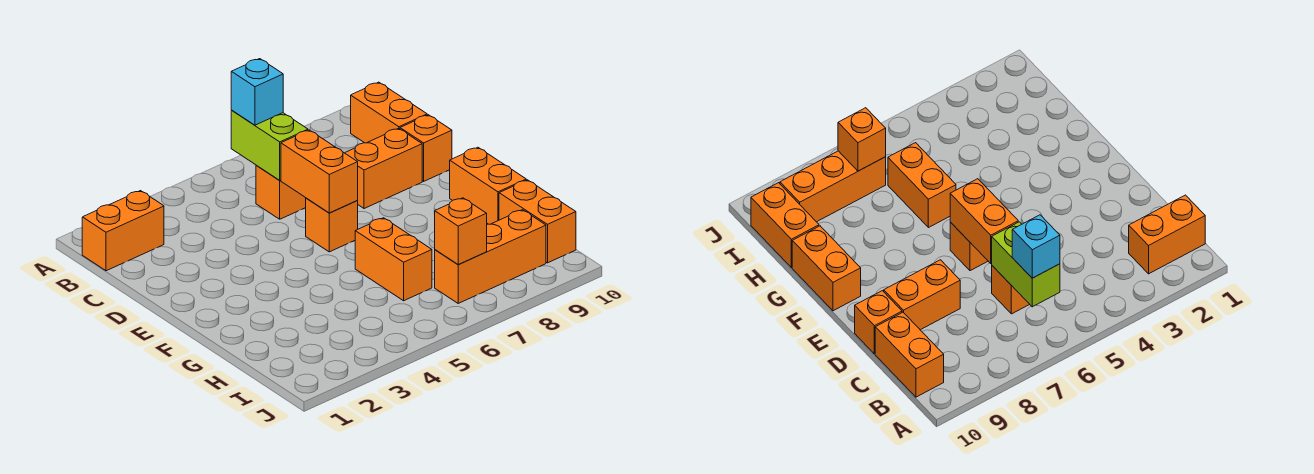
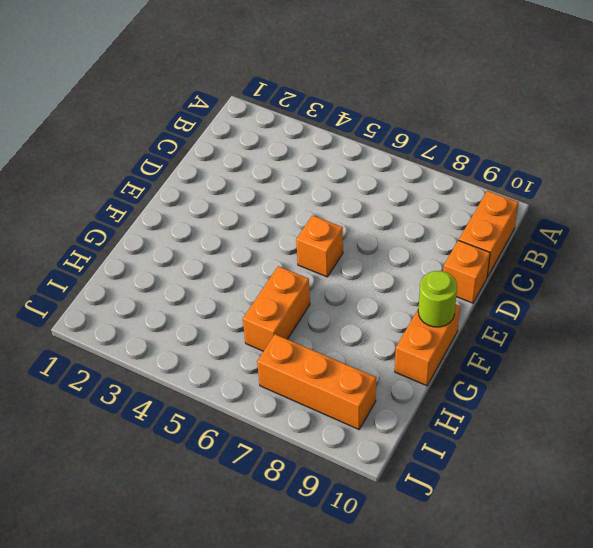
lime 1x1 round brick [418,271,457,327] -> none
none -> orange 1x2 brick [82,191,164,271]
none -> orange 1x1 brick [256,166,306,219]
none -> orange 1x2 brick [345,128,422,209]

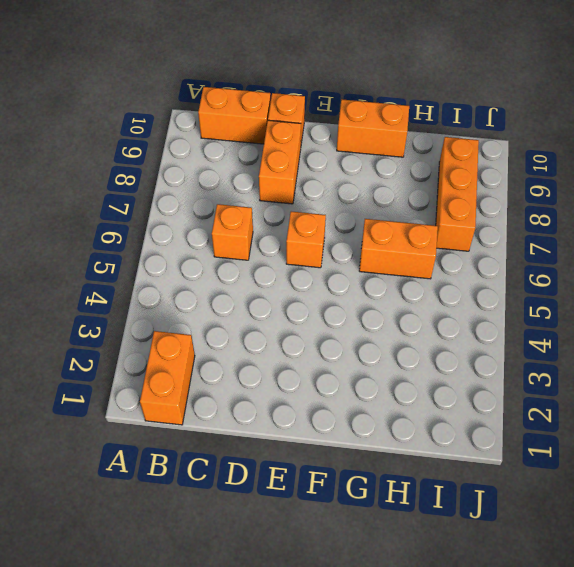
none -> orange 1x2 brick [499,180,576,263]
none -> lime 1x2 brick [231,111,308,180]
none -> orange 1x2 brick [281,130,358,213]

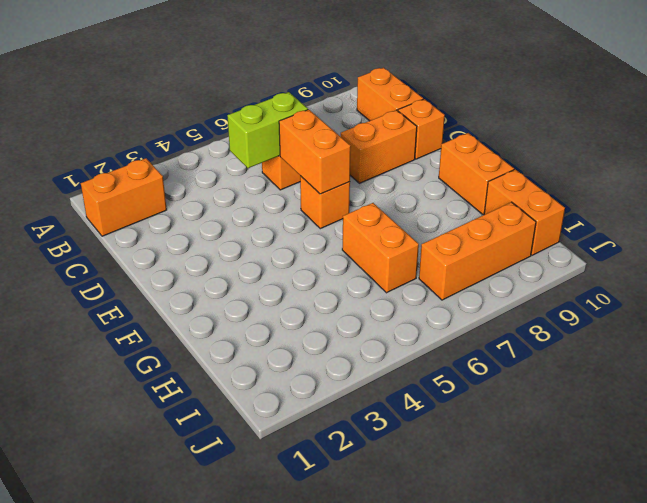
lime 1x2 brick [227,92,308,168] -> lime 1x2 brick turned to [231,111,308,180]
none -> orange 1x1 brick [435,198,487,265]
none -> cyan 1x1 brick [231,59,283,125]

